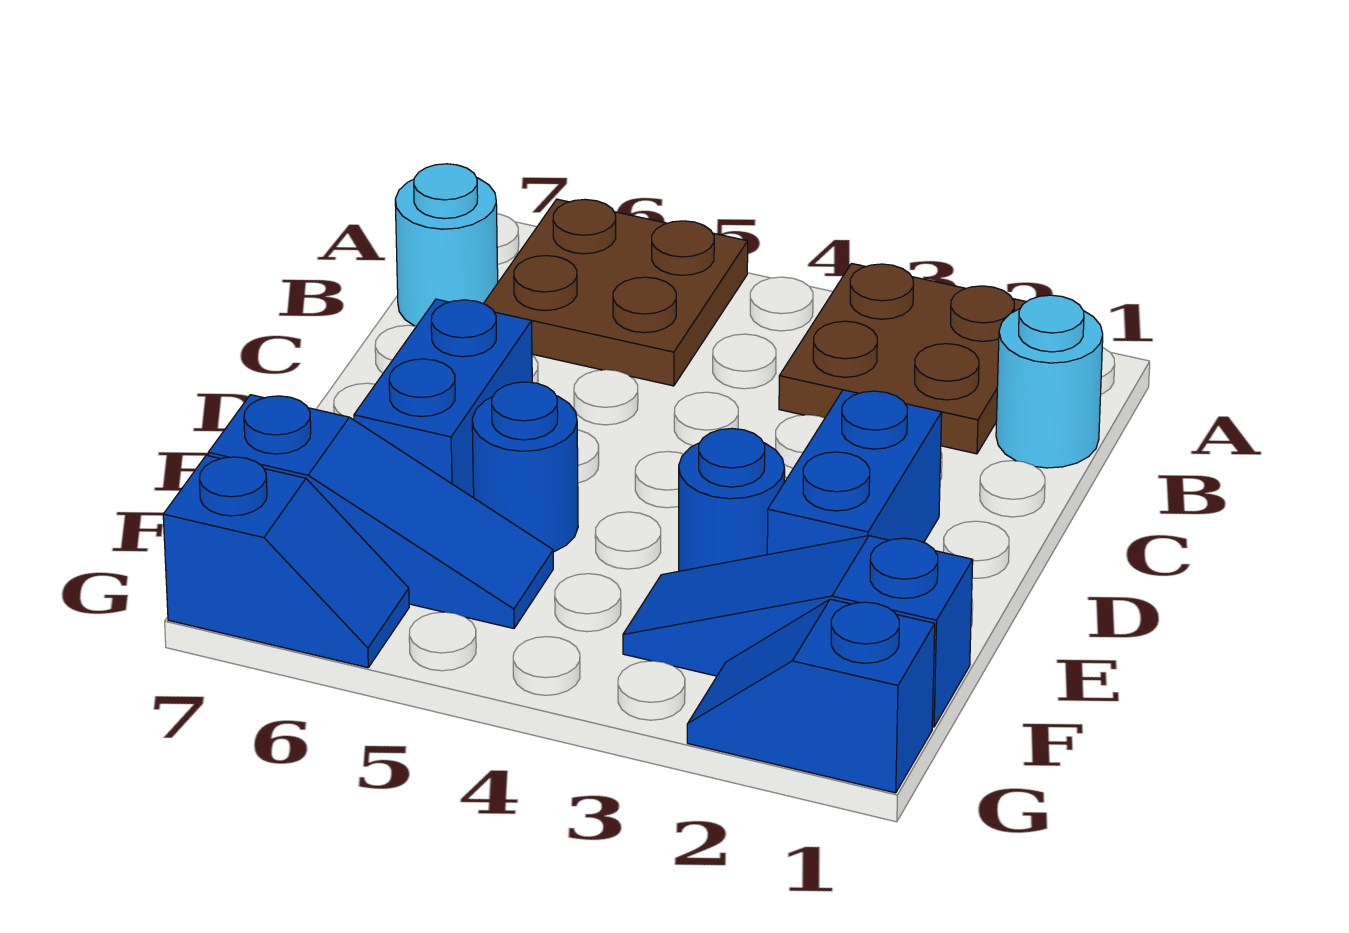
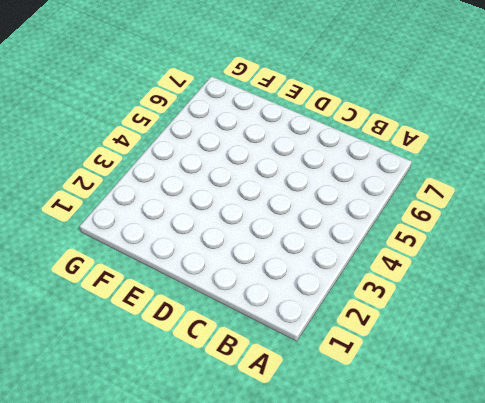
none -> brown 2x2 plate [779,264,1026,454]
none -> brown 2x2 plate [484,199,748,386]
none -> cyan 1x1 round brick [996,295,1103,468]

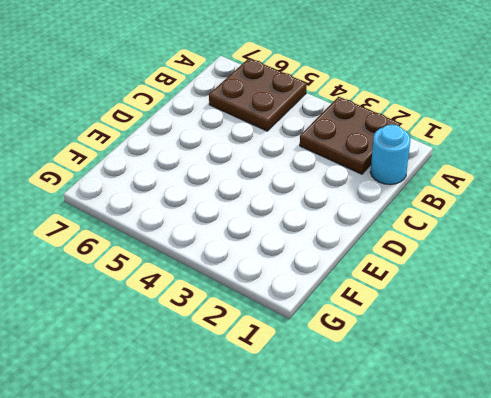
none -> cyan 1x1 round brick [395,164,498,326]
none -> blue 1x2 brick [767,390,942,555]
none -> blue 1x2 brick [354,299,532,498]

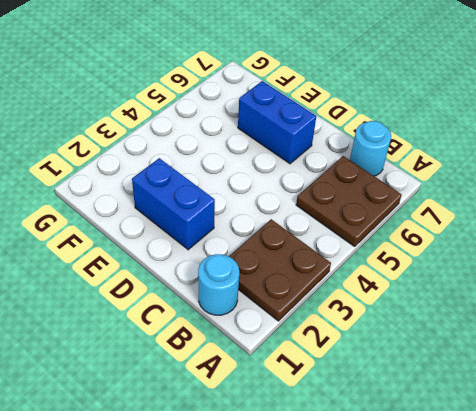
none -> blue 1x1 round brick [679,429,785,571]
none -> blue 1x1 round brick [472,382,578,552]
none -> blue 1x3 slope [623,536,973,727]

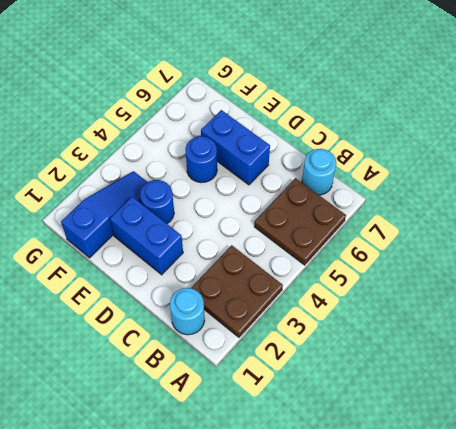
none -> blue 1x3 slope [208,395,553,628]
none -> blue 1x2 slope [687,599,935,793]
none -> blue 1x2 slope [163,455,409,668]

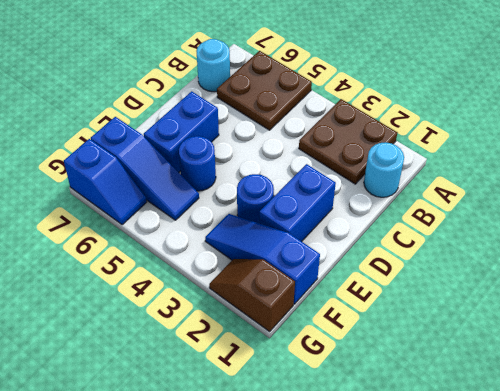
brown 1x2 slope [209,259,295,331] -> blue 1x2 slope [687,599,935,793]

